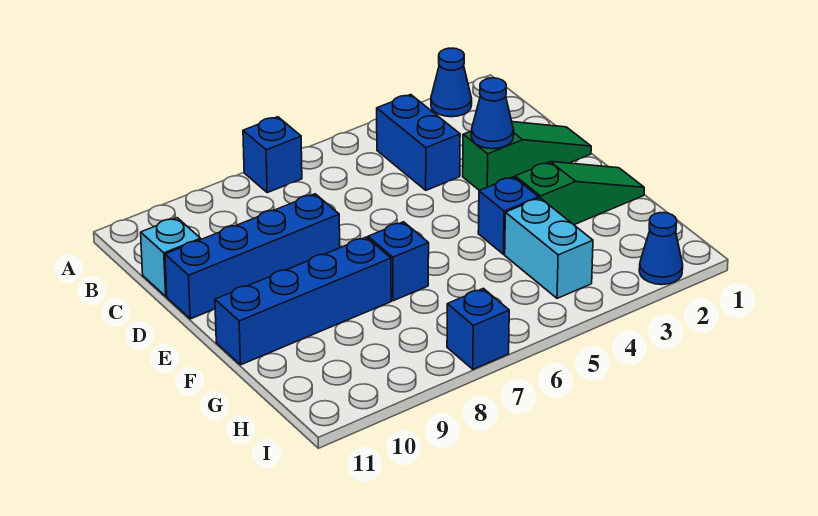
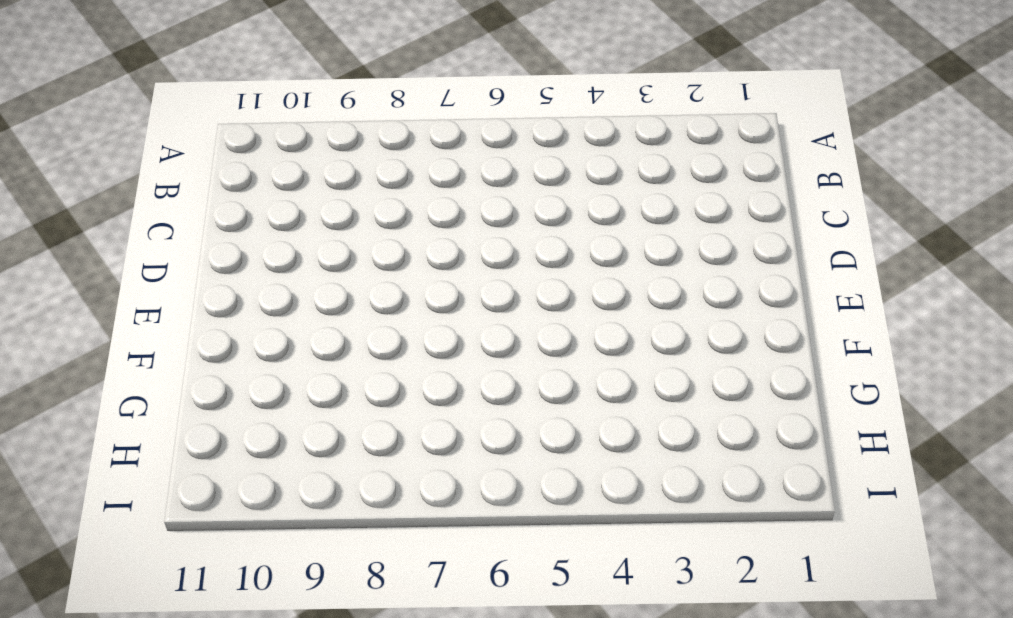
none -> blue 1x1 cone [431,48,472,117]
none -> blue 1x1 brick [243,117,302,193]
none -> blue 1x2 brick [377,95,460,190]

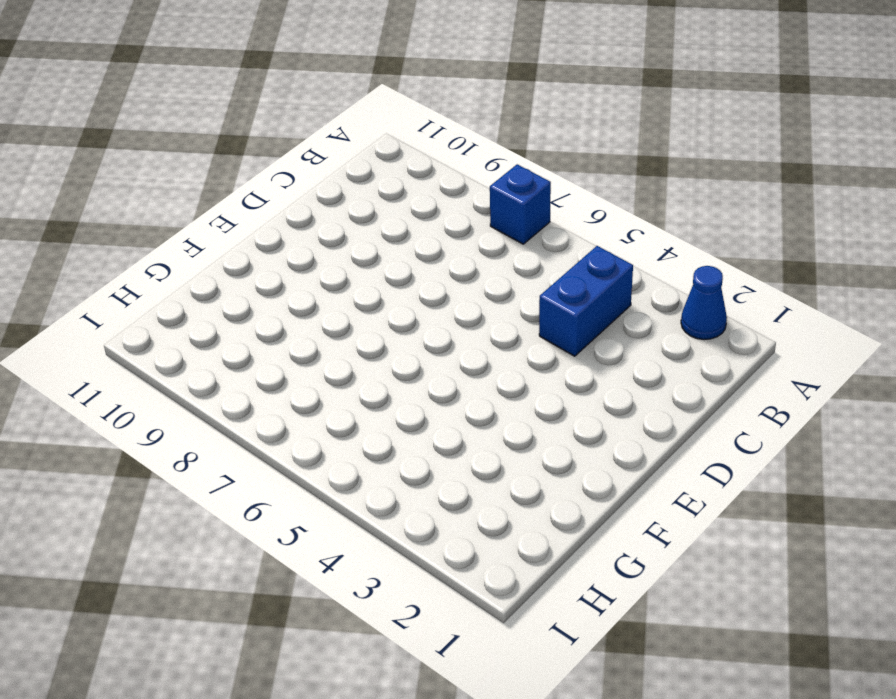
none -> cyan 1x1 brick [141,218,201,296]
none -> green 1x3 slope [463,122,591,191]
none -> blue 1x4 brick [165,194,340,319]

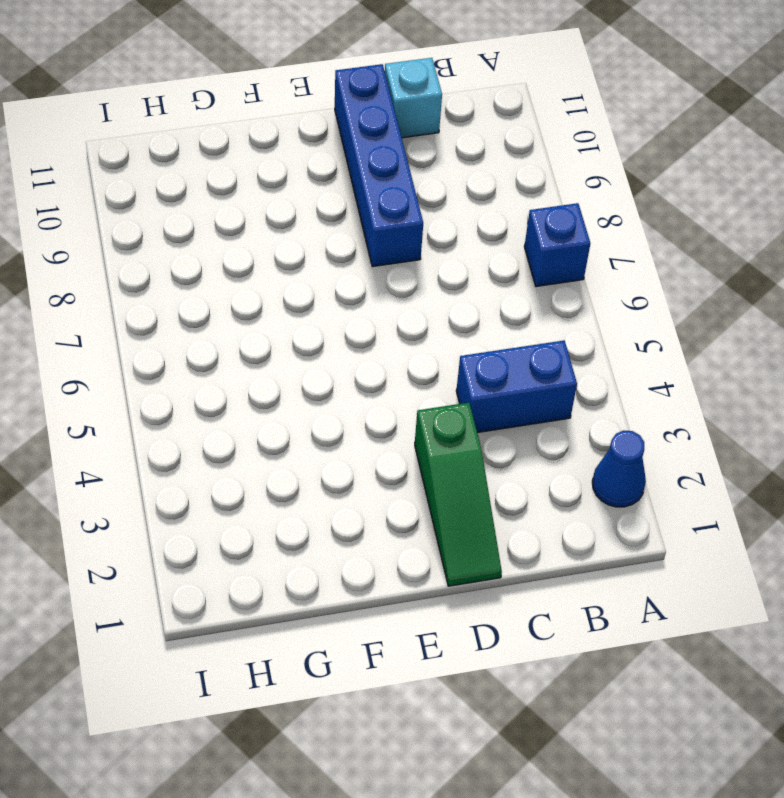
none -> green 1x3 slope [515,162,644,225]
none -> blue 1x1 brick [478,177,539,254]
none -> blue 1x1 brick [368,222,429,301]

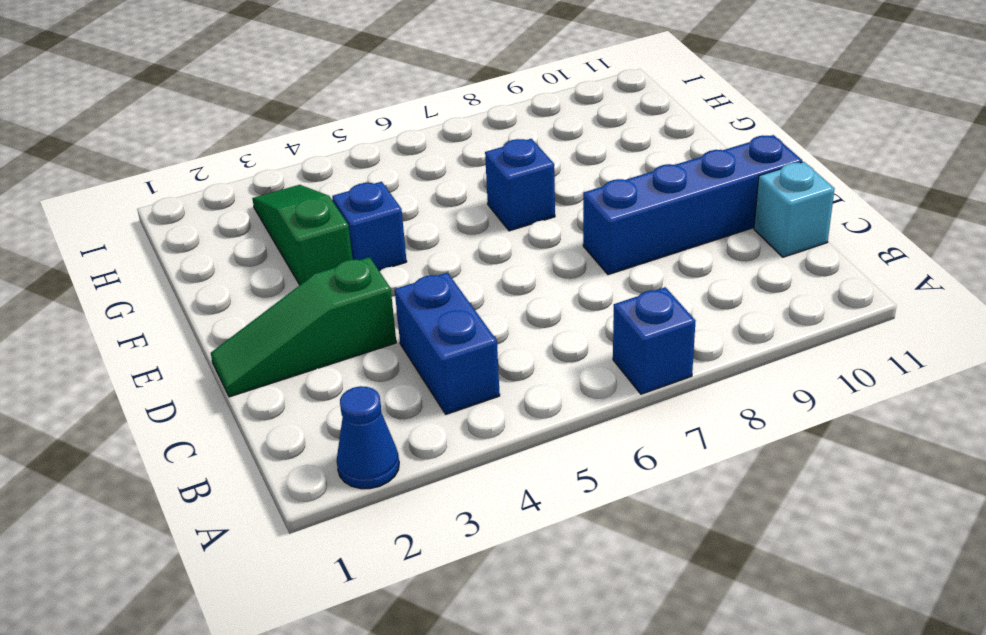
green 1x3 slope [252,185,353,285] -> green 1x3 slope turned to [515,162,644,225]
none -> blue 1x4 brick [215,237,391,365]
none -> cyan 1x2 brick [505,198,593,298]
none -> blue 1x1 cone [639,213,683,285]

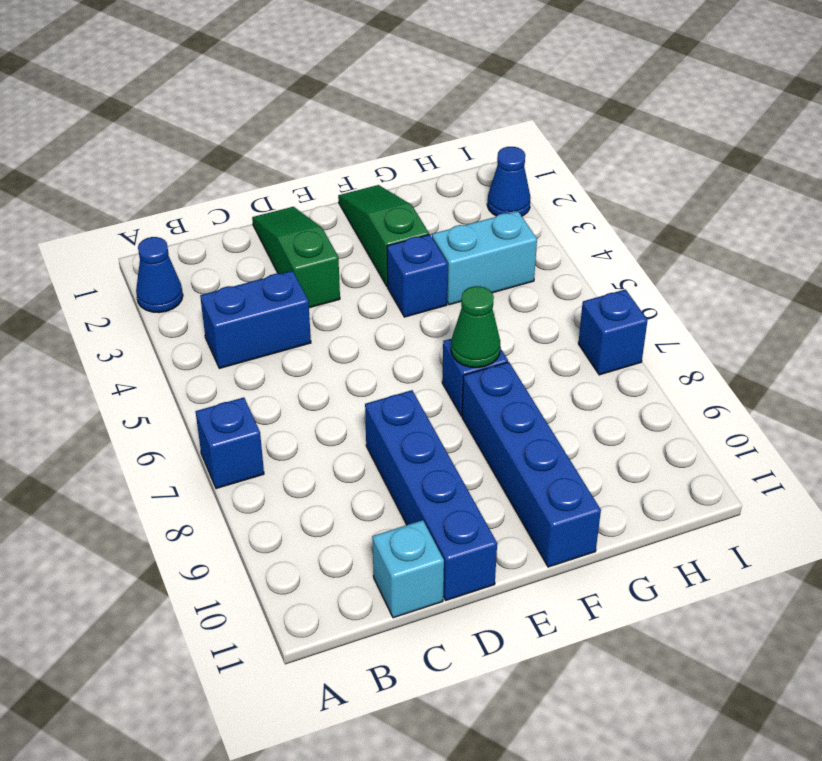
green 1x1 cone [451,286,500,368] -> none
none -> blue 1x1 cone [471,78,514,149]

